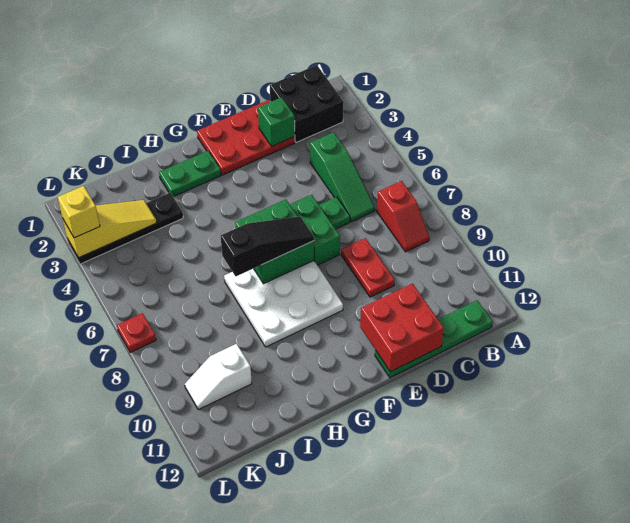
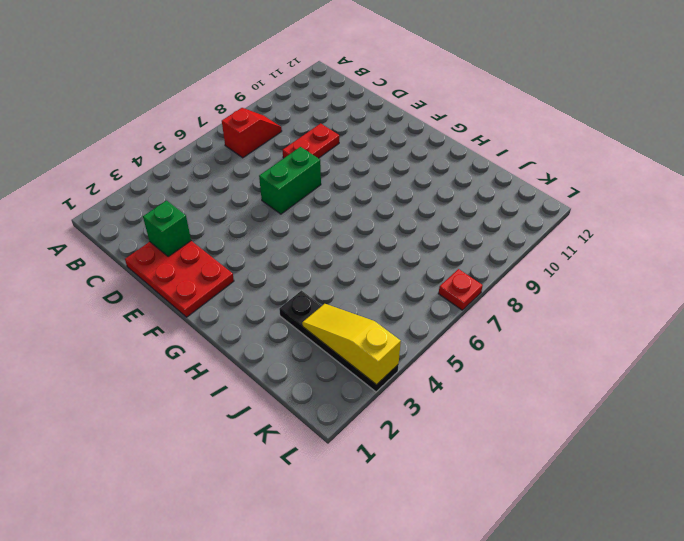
none -> black 2x2 brick [270,65,344,143]
none -> green 1x4 plate [375,300,493,378]
none -> green 1x3 slope [310,132,375,222]

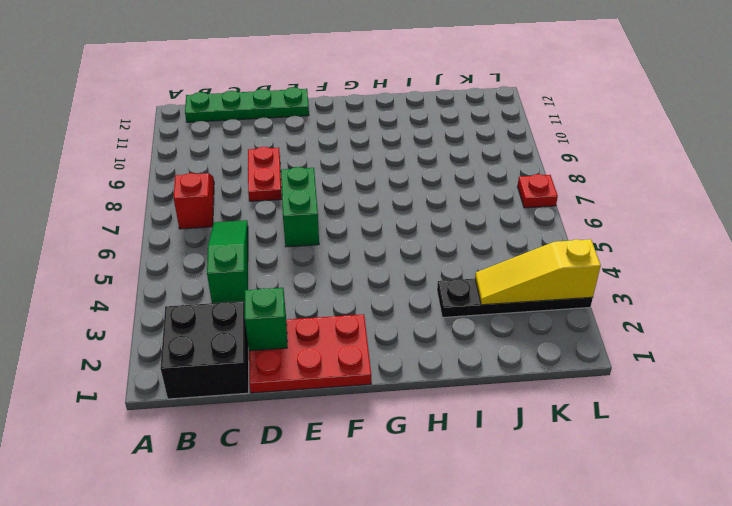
none -> green 1x1 plate [319,197,350,229]
none -> white 3x3 plate [224,261,343,347]
none -> green 1x2 plate [159,151,221,197]

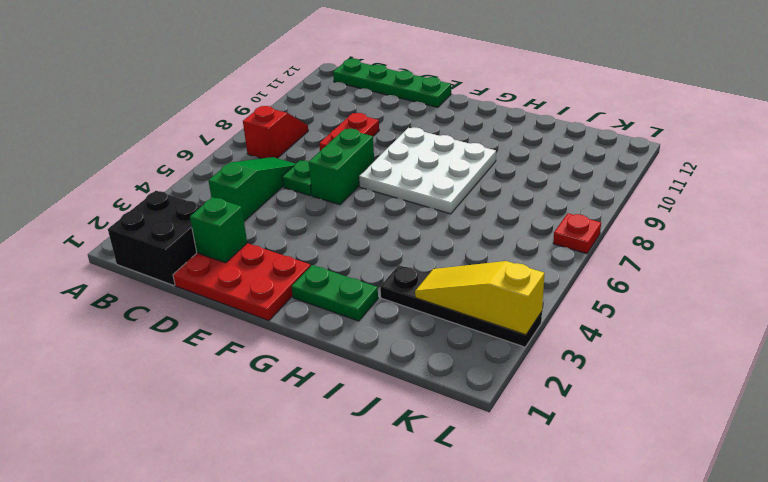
none -> white 1x2 slope [185,344,252,410]
none -> red 2x2 brick [360,283,444,372]
none -> green 2x2 brick [235,200,314,284]

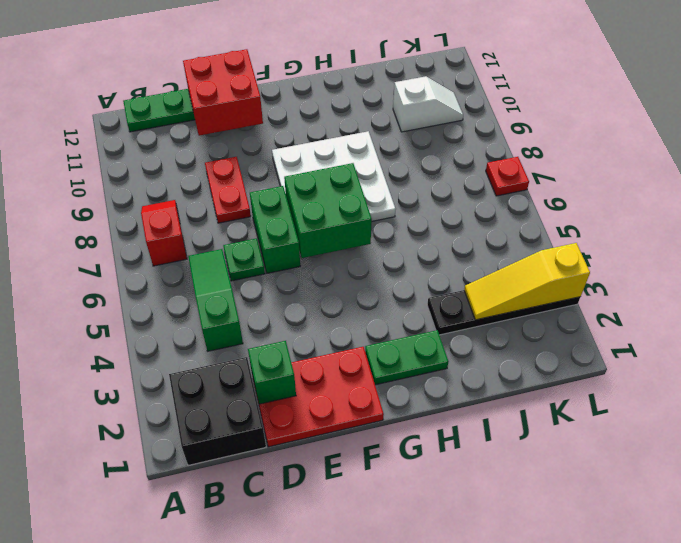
none -> black 1x3 slope [221,216,314,276]
none -> yellow 1x1 brick [58,186,100,238]

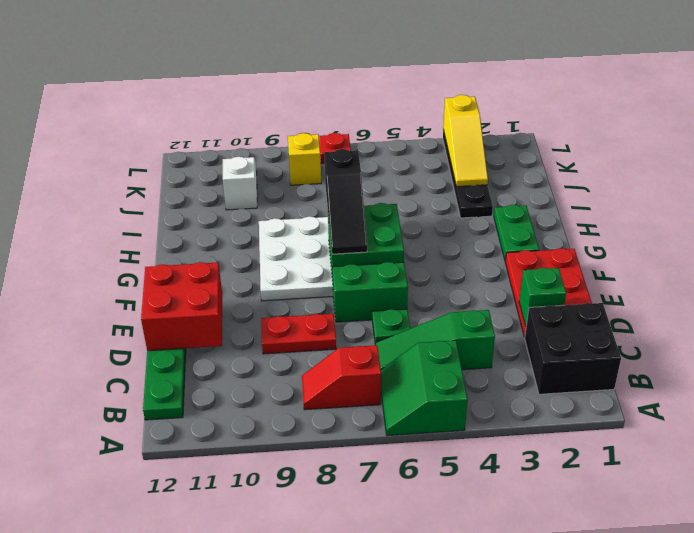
green 2x2 slope [381,340,468,436] -> none
yellow 1x1 brick [288,133,321,185] -> yellow 1x1 brick moved to [58,186,100,238]

